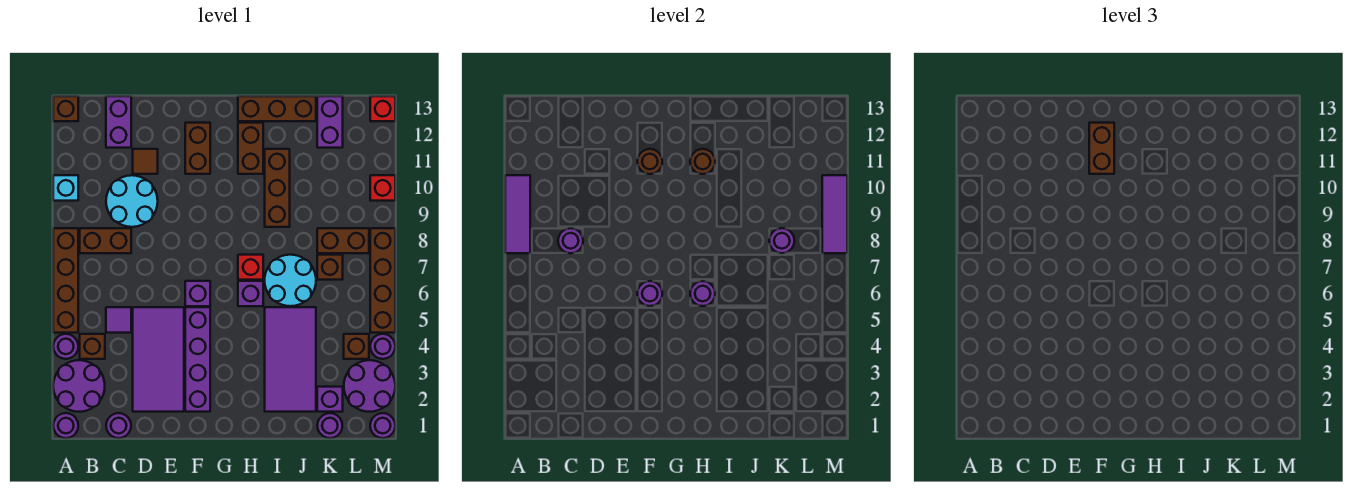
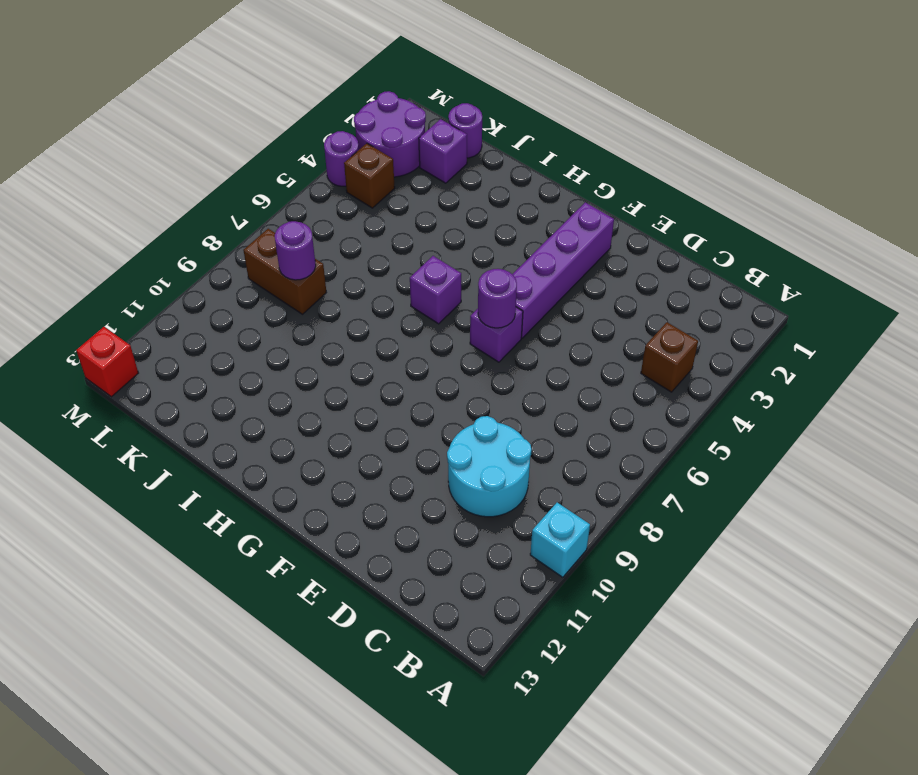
none -> purple 1x1 round brick [53,413,78,438]
none -> purple 2x2 round brick [53,360,105,412]
none -> purple 1x1 round brick [53,334,78,359]
none -> brown 1x4 brick [53,228,78,333]

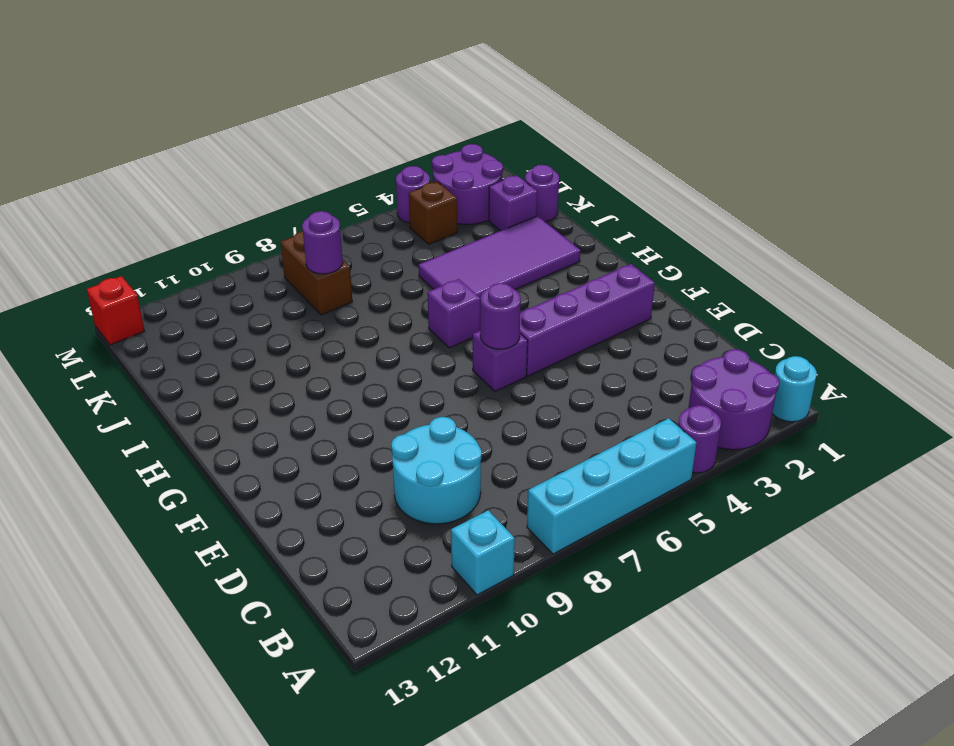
cyan 1x1 round brick [772,356,817,422] -> purple 1x1 round brick [53,413,78,438]
cyan 1x4 brick [527,418,697,554] -> brown 1x4 brick [53,228,78,333]
none -> brown 1x1 brick [53,96,78,121]
none -> brown 1x1 brick [80,334,105,359]
none -> brown 1x2 brick [80,228,131,253]
none -> purple 1x1 round brick [106,413,131,438]

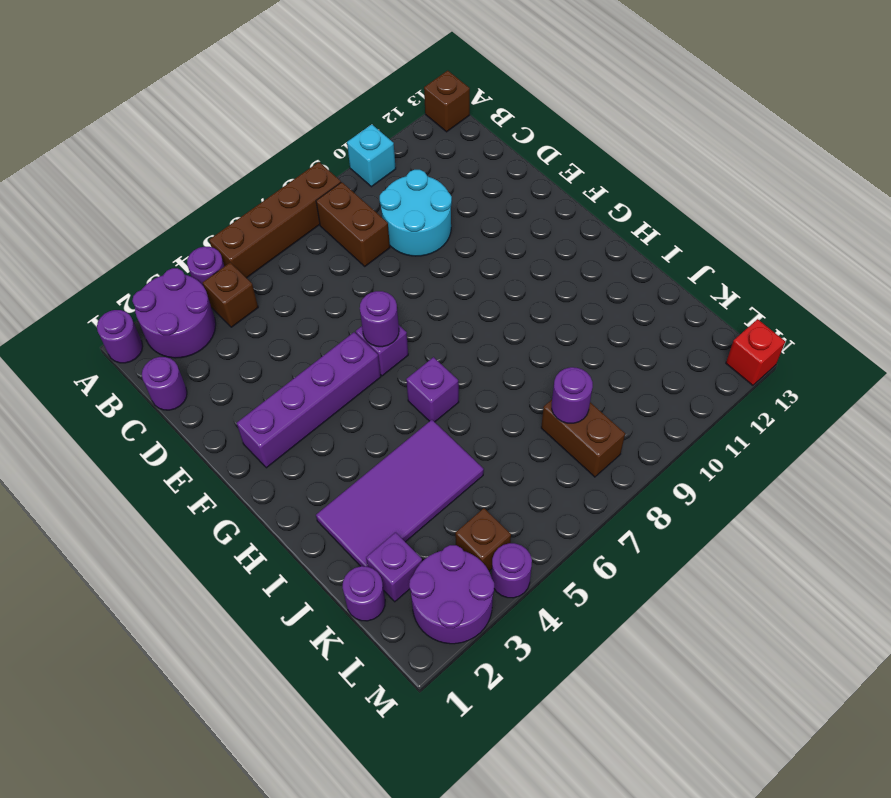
none -> purple 1x1 tile [106,307,131,333]
none -> purple 1x2 brick [106,96,131,148]
none -> purple 2x4 tile [133,307,184,412]
none -> brown 1x1 tile [133,149,158,174]

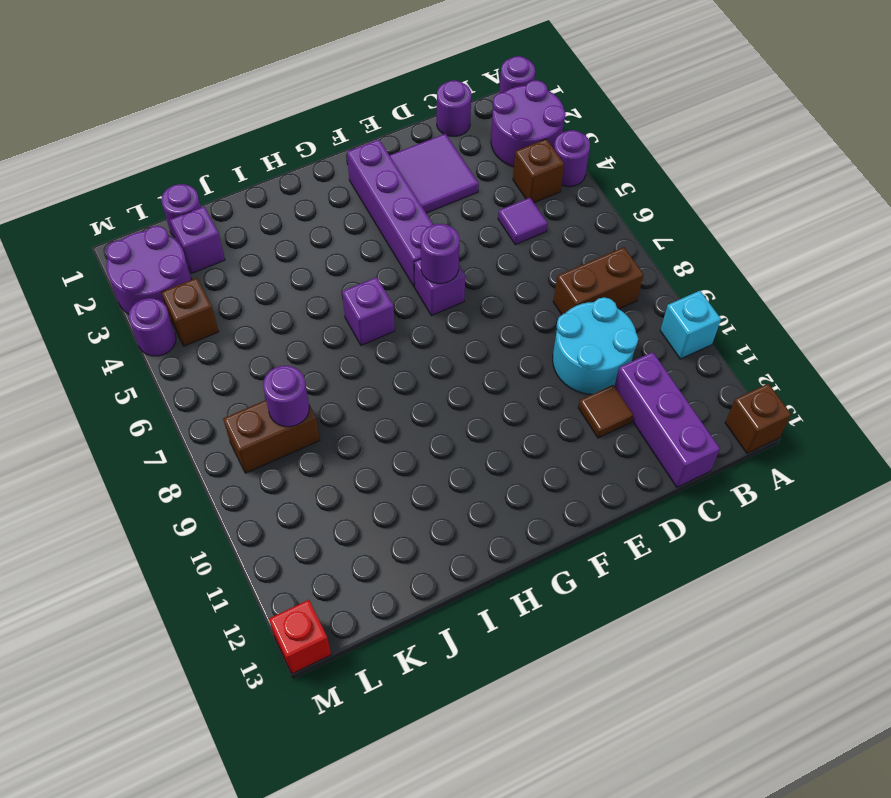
purple 1x3 brick [615,352,720,487] -> purple 1x2 brick [106,96,131,148]
purple 2x2 tile [390,134,479,213] -> purple 2x4 tile [133,307,184,412]
none -> brown 1x4 brick [53,228,78,333]
none -> brown 1x2 brick [185,123,210,174]
none -> red 1x1 brick [238,255,263,280]
none -> brown 1x2 brick [238,123,263,174]

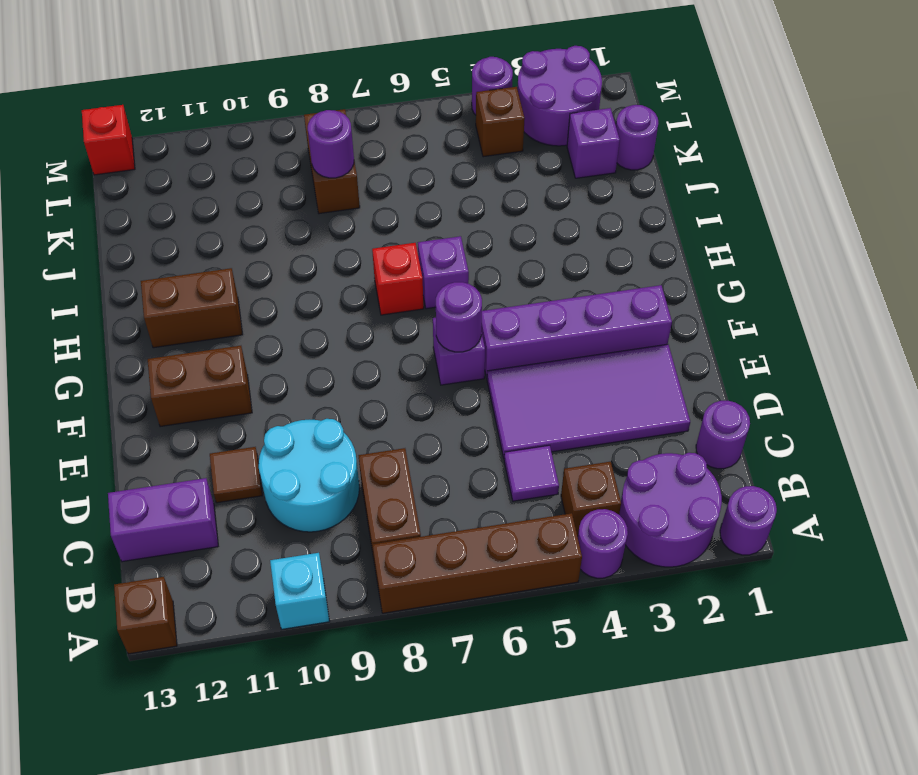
none -> brown 1x3 brick [238,96,316,121]
none -> purple 2x4 tile [265,307,316,412]
none -> cyan 2x2 round brick [265,255,316,306]
none -> brown 1x3 brick [265,149,290,227]

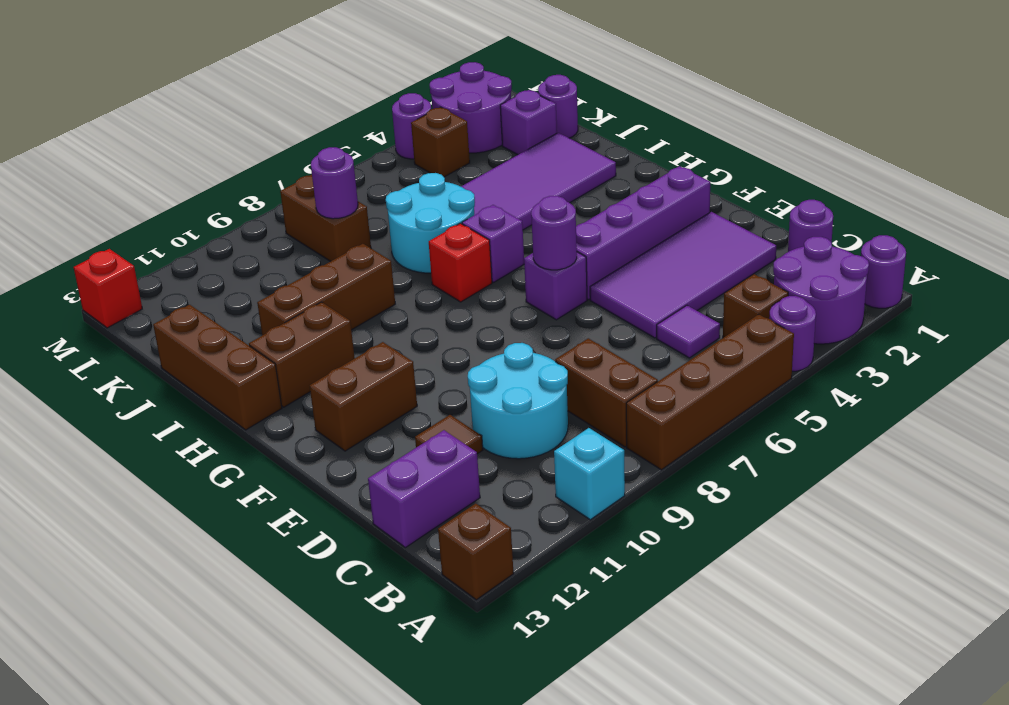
none -> brown 1x1 brick [317,255,343,280]
none -> purple 1x2 brick [317,96,343,148]
none -> purple 1x1 round brick [370,413,395,438]
none -> brown 1x4 brick [370,228,395,333]

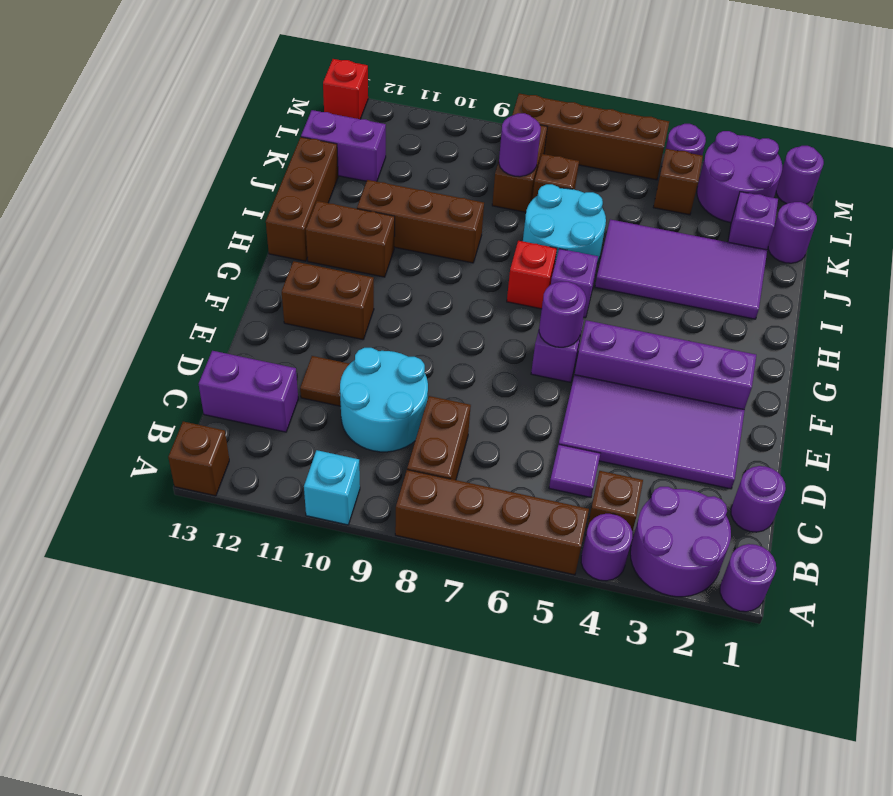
none -> red 1x1 brick [370,175,395,201]
none -> purple 1x3 tile [505,175,530,253]
none -> purple 1x1 round brick [558,228,583,253]
none -> brown 1x1 round brick [637,149,662,174]

